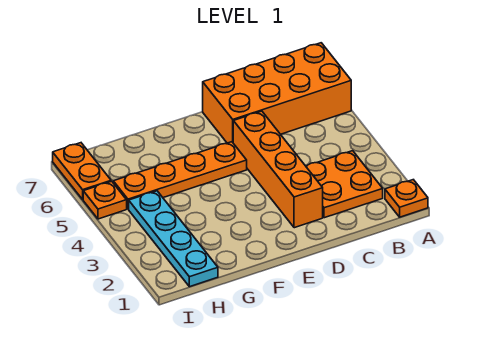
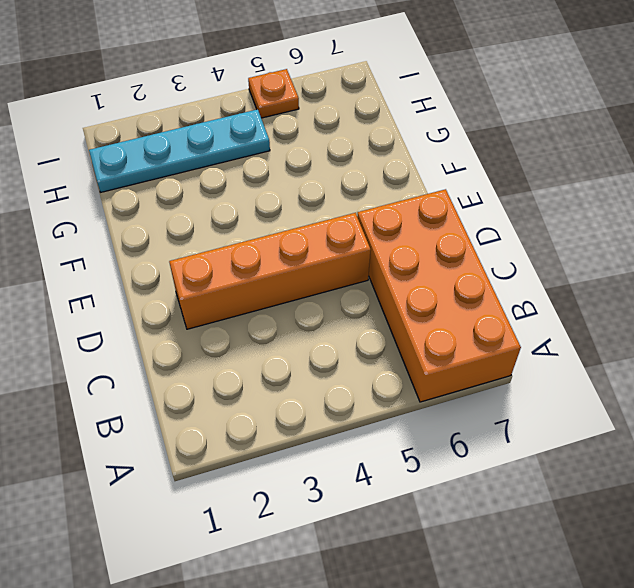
none -> orange 1x1 plate [385,180,428,217]
none -> orange 2x2 plate [306,151,383,218]

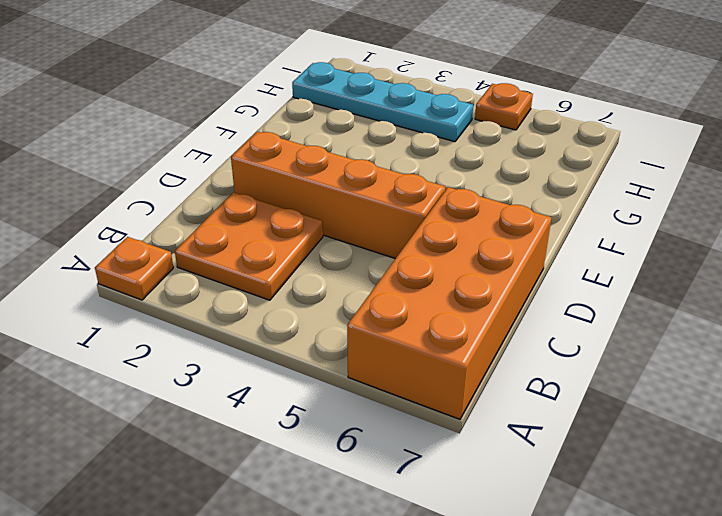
none -> orange 1x4 plate [113,142,247,209]
none -> orange 1x2 plate [53,143,111,199]

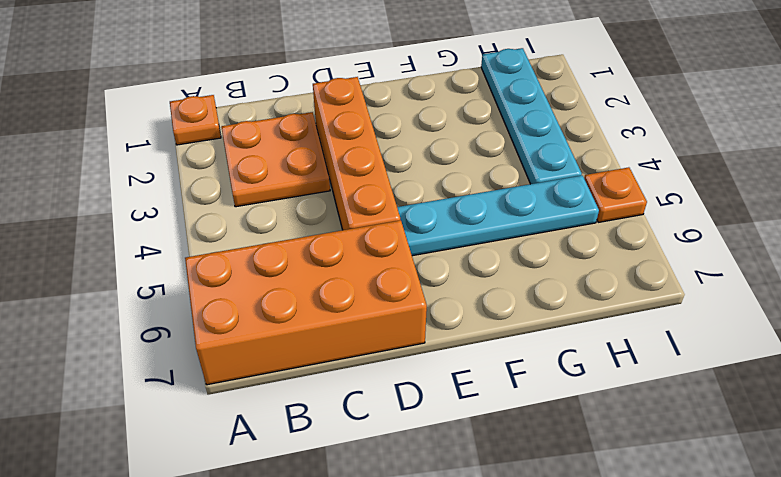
cyan 1x4 plate [397,175,599,256] -> orange 1x4 plate [113,142,247,209]
none -> orange 1x2 plate [53,143,111,199]

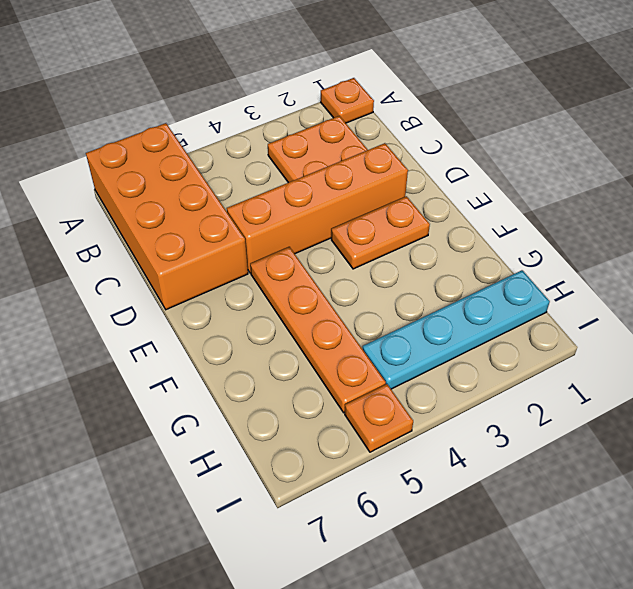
orange 1x2 plate [331,196,430,269] -> orange 1x2 plate moved to [53,143,111,199]

